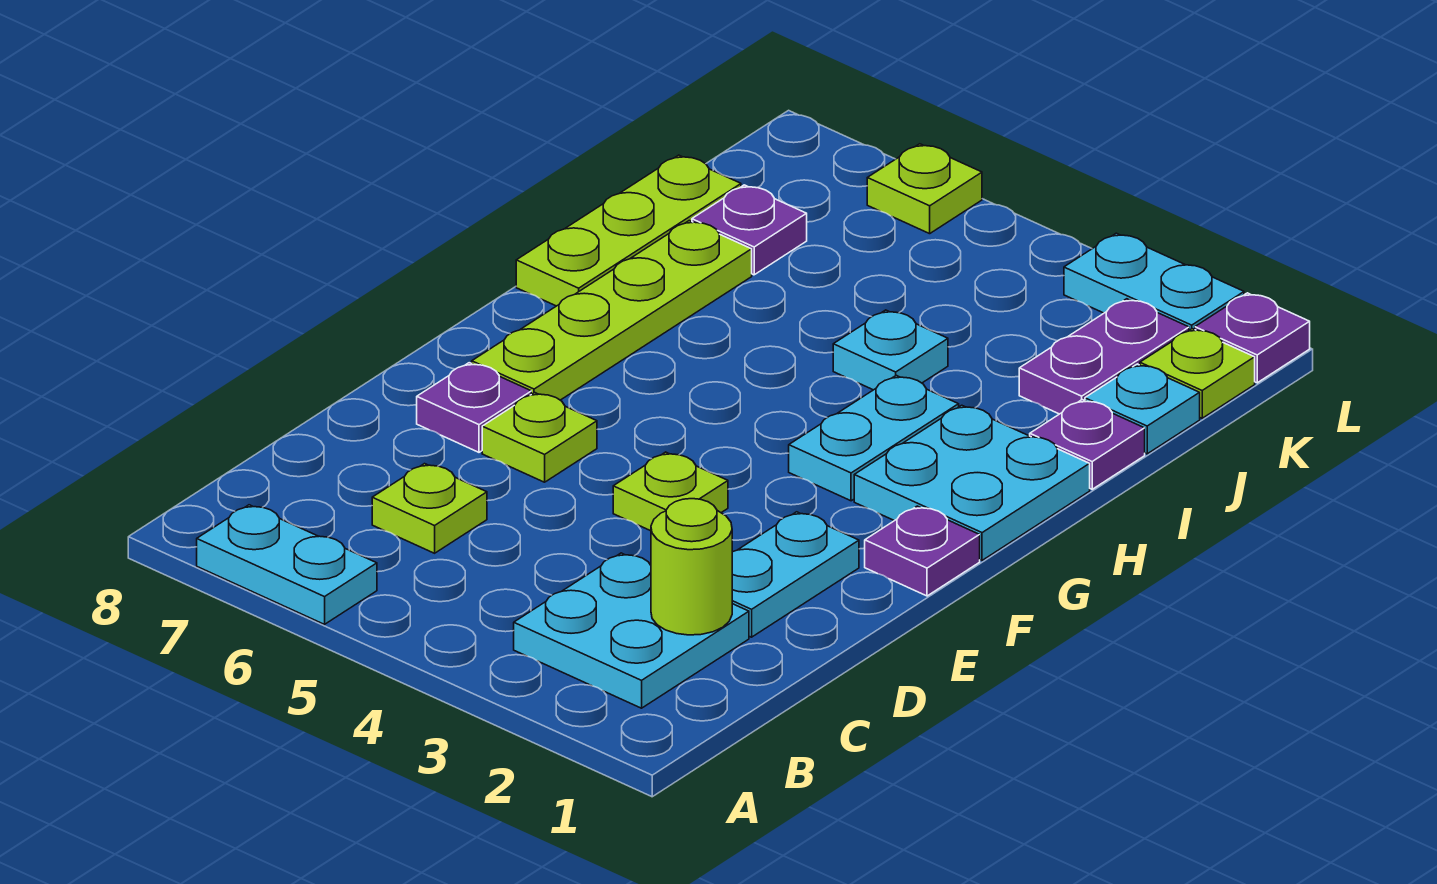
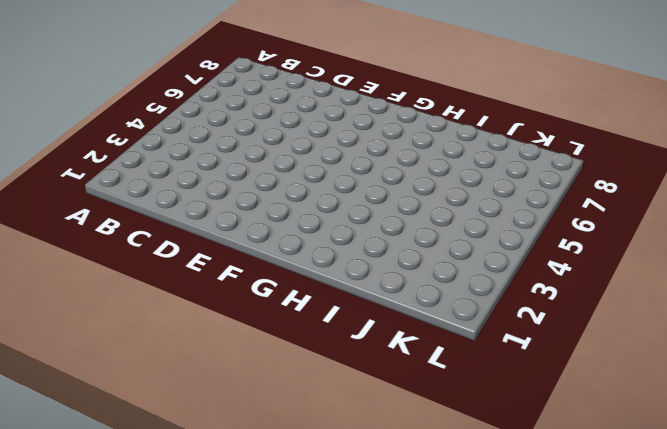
none -> cyan 1x2 plate [197,505,377,624]
none -> cyan 2x2 plate [514,553,749,708]
none -> lime 1x1 plate [372,464,487,553]

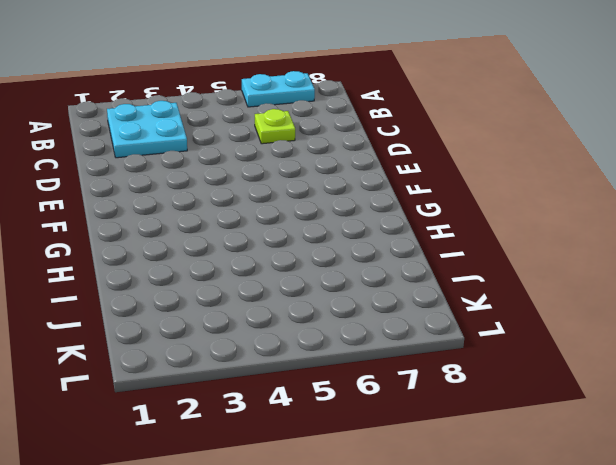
none -> cyan 1x2 plate [732,512,859,637]
none -> lime 1x1 plate [613,452,728,531]
none -> lime 1x1 plate [482,392,597,482]

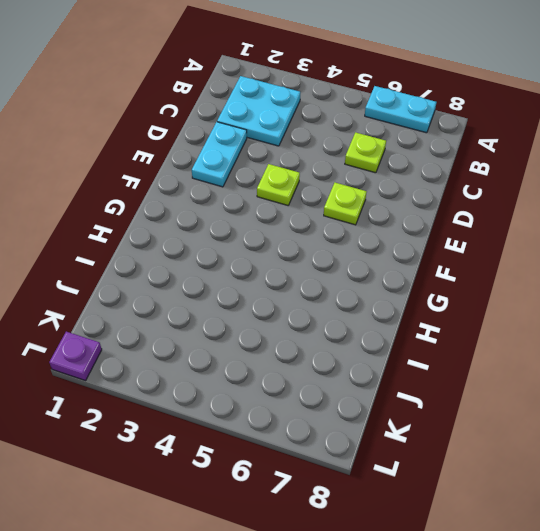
none -> purple 1x1 plate [417,363,531,452]
none -> purple 1x1 plate [865,506,980,596]
none -> lime 1x4 plate [472,221,752,400]

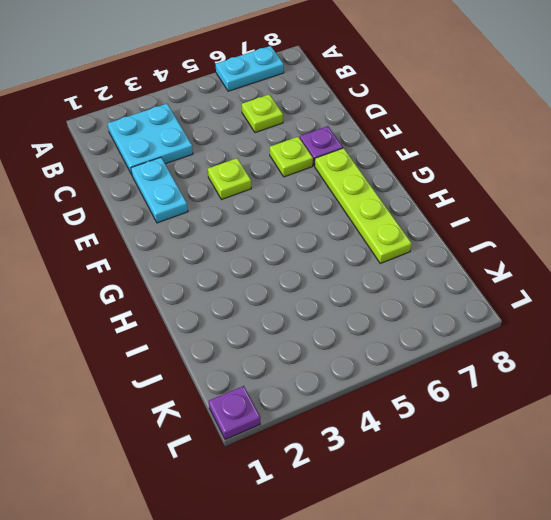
none -> purple 1x1 plate [865,506,980,596]
none -> cyan 2x2 plate [854,405,1090,560]
none -> cyan 1x2 plate [789,375,959,501]

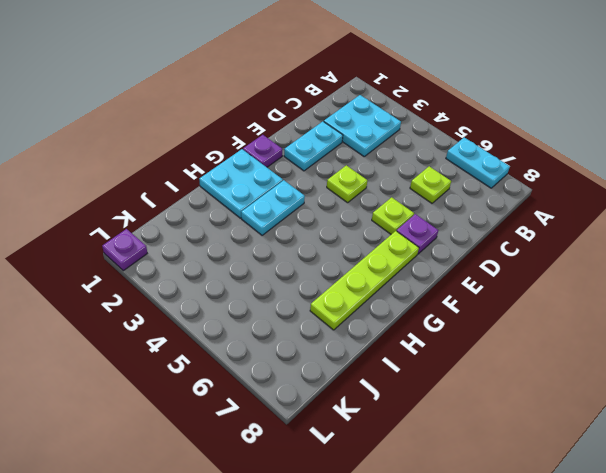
none -> lime 1x3 plate [516,155,741,306]
none -> purple 1x1 plate [1030,400,1145,489]
none -> cyan 1x1 plate [833,310,948,390]

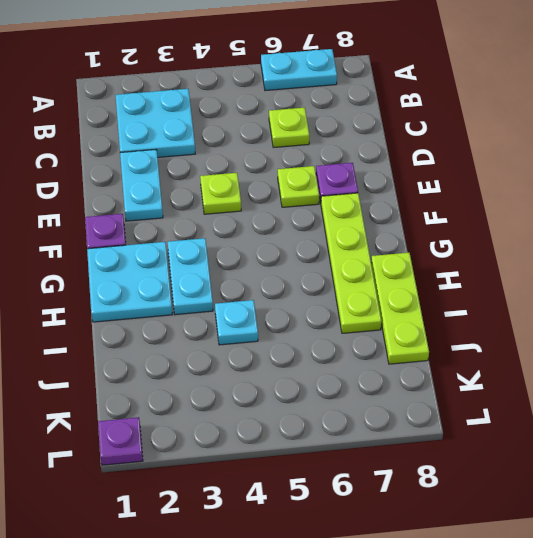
none -> purple 1x1 plate [1030,400,1145,489]
none -> cyan 1x1 plate [1085,364,1200,454]
none -> purple 1x2 plate [1019,299,1189,414]

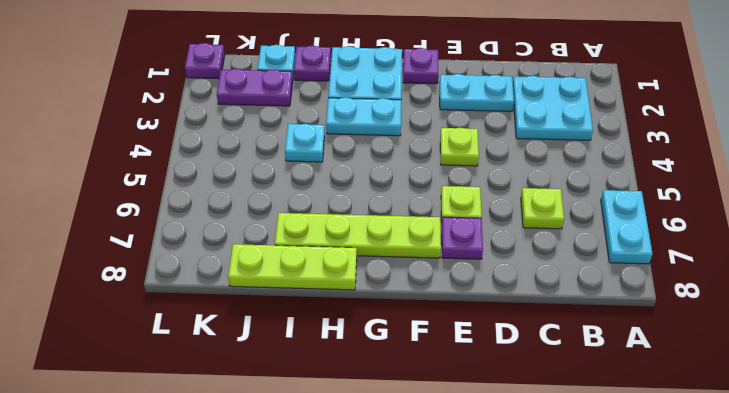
none -> purple 1x1 plate [692,185,807,275]
none -> lime 1x1 plate [1140,329,1255,418]
none -> cyan 1x2 plate [1064,233,1244,330]

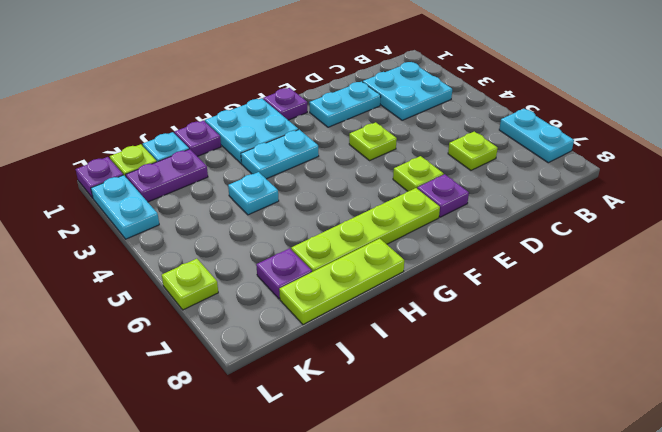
none -> lime 1x1 round brick [651,499,732,635]

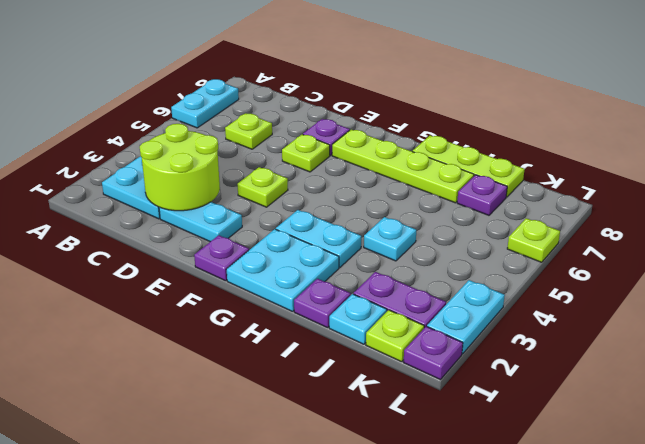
lime 2x2 round brick [140,124,220,211] -> lime 1x1 round brick [651,499,732,635]

